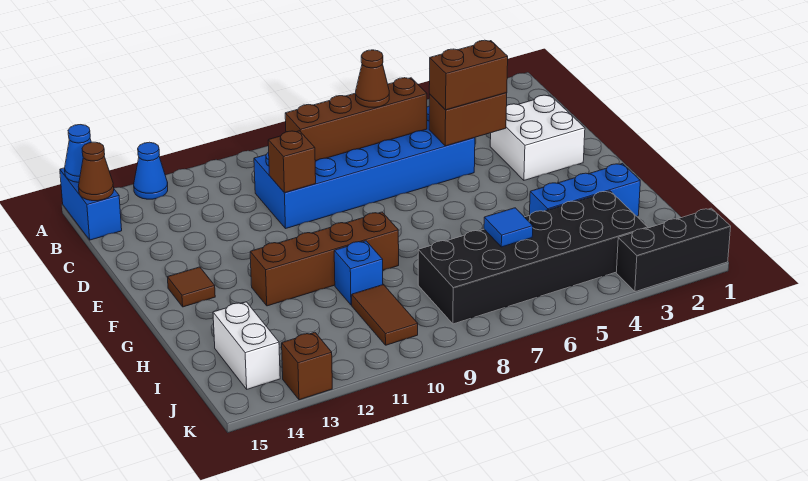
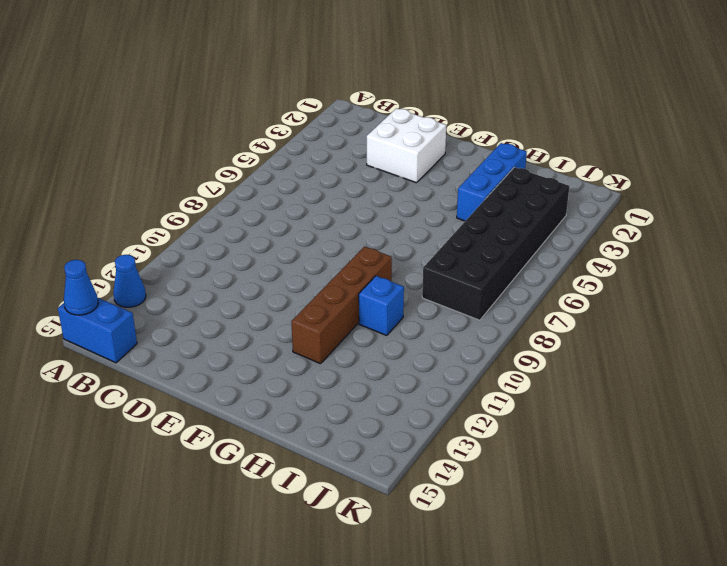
none -> blue 2x6 brick [254,106,475,228]
none -> brown 1x1 tile [167,267,215,307]
none -> brown 1x2 tile [352,285,418,345]

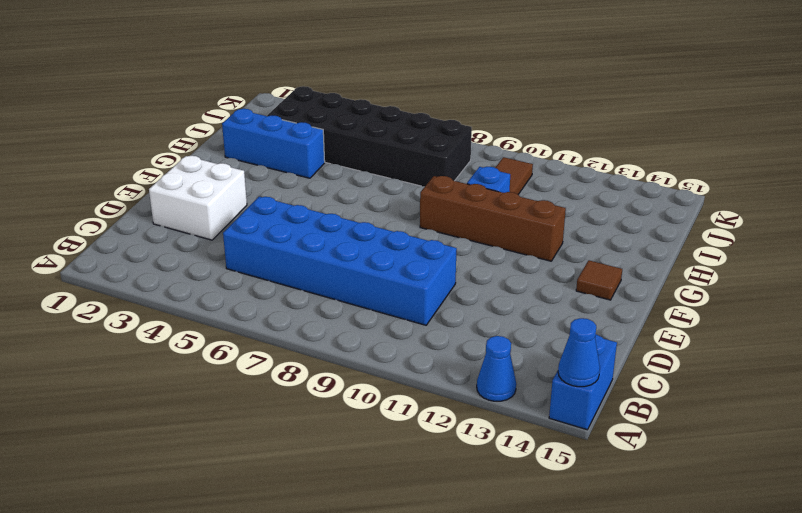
none -> white 1x2 brick [213,302,280,389]
none -> black 1x3 brick [616,208,731,292]
none -> brown 1x1 brick [282,332,332,400]

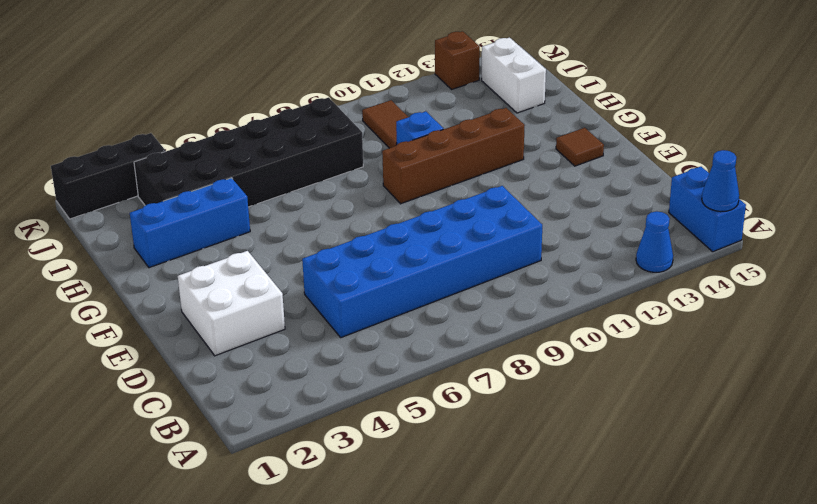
none -> brown 1x1 cone [78,142,114,201]
none -> brown 1x4 brick [285,78,427,161]
none -> brown 1x2 brick [429,93,507,146]

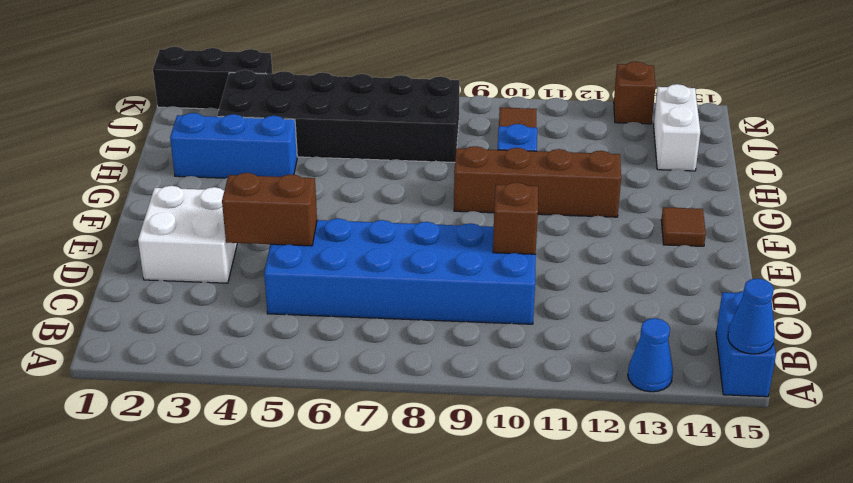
none -> brown 1x1 cone [78,142,114,201]
none -> brown 1x4 brick [285,78,427,161]
none -> blue 1x1 tile [484,208,533,247]

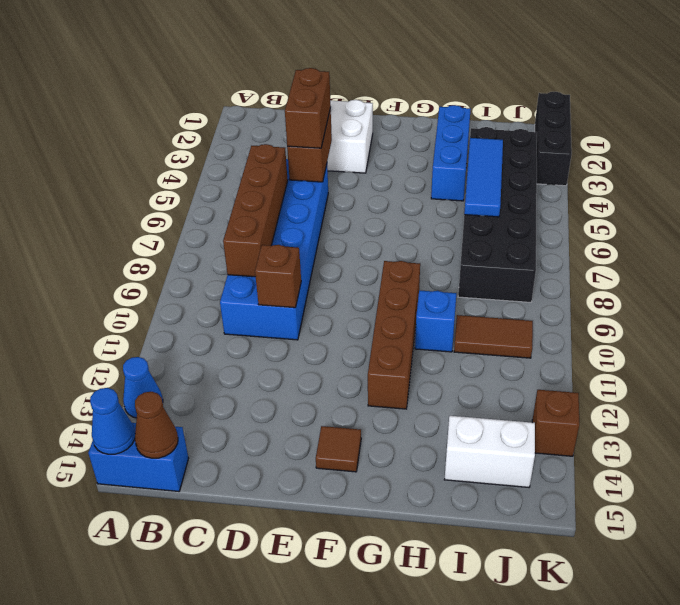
blue 1x3 tile [464,138,503,217] -> blue 1x1 tile [484,208,533,247]
none -> brown 1x1 cone [356,50,389,107]

